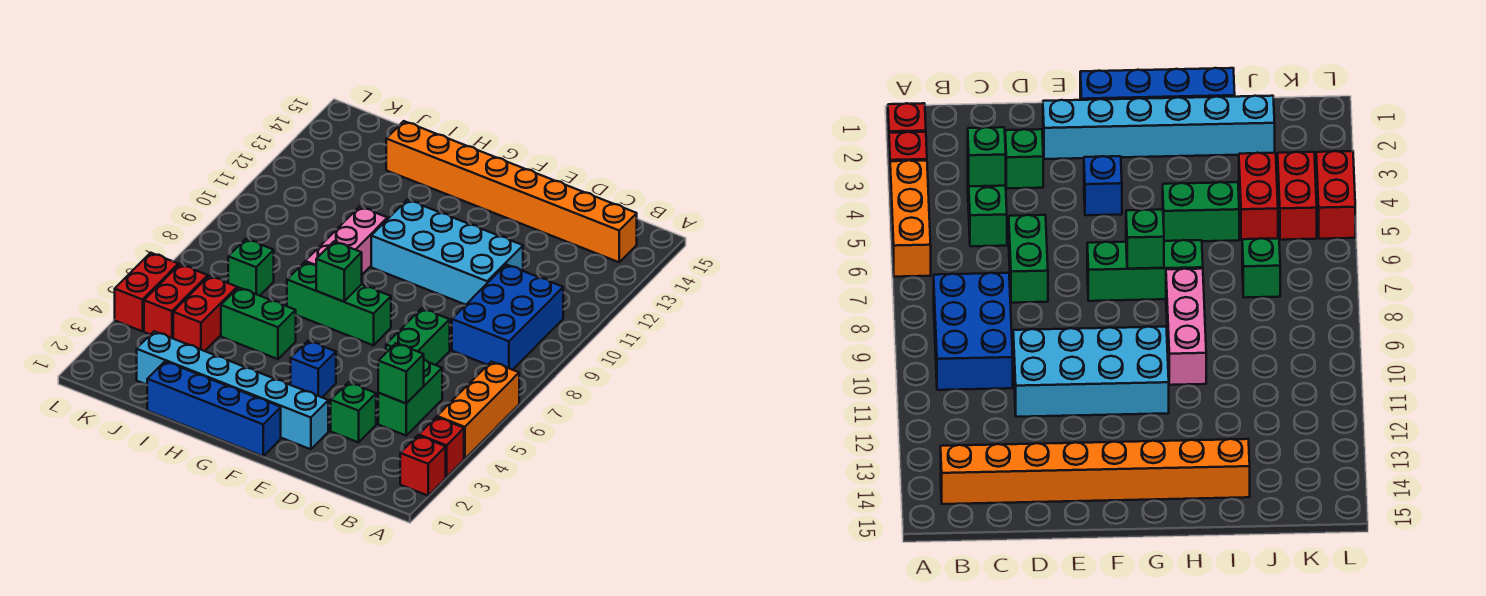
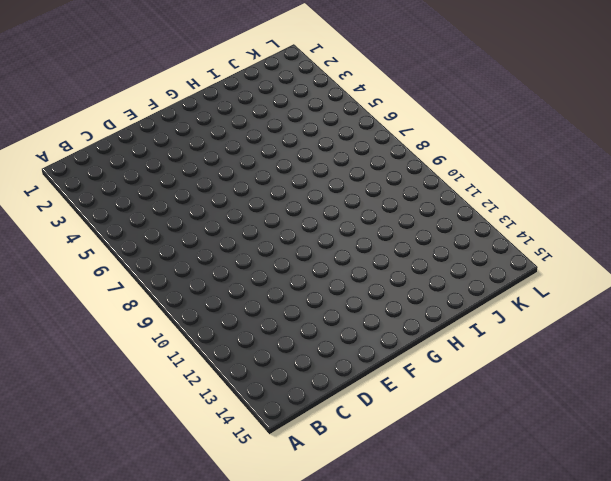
none -> red 1x1 brick [400,435,446,496]
none -> red 1x1 brick [419,417,464,477]
none -> orange 1x3 brick [437,362,519,459]

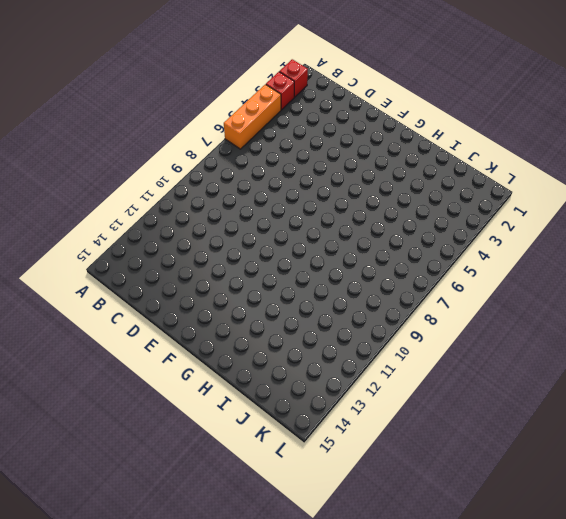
none -> blue 2x3 brick [452,264,563,370]
none -> orange 1x8 brick [386,121,637,262]
none -> green 1x2 brick [378,360,442,435]

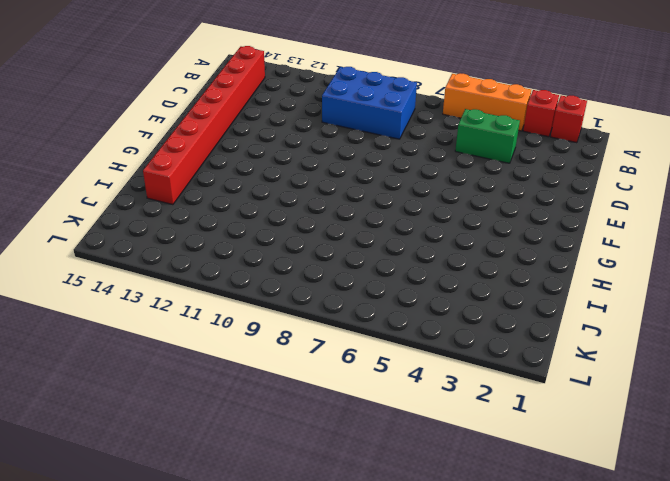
red 1x8 brick [143,46,265,205] -> orange 1x8 brick [386,121,637,262]
none -> green 1x1 brick [331,382,376,442]
none -> green 1x2 brick [386,308,450,365]
none -> cyan 2x4 brick [371,200,523,305]

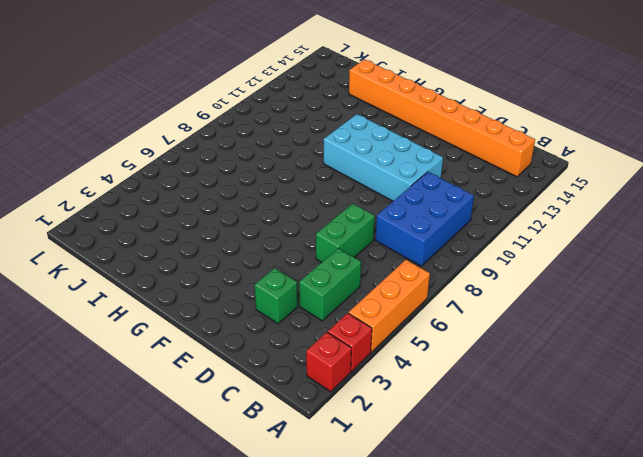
none -> cyan 1x6 brick [137,331,328,449]
none -> blue 1x4 brick [147,361,281,456]
none -> blue 1x1 brick [291,341,336,397]

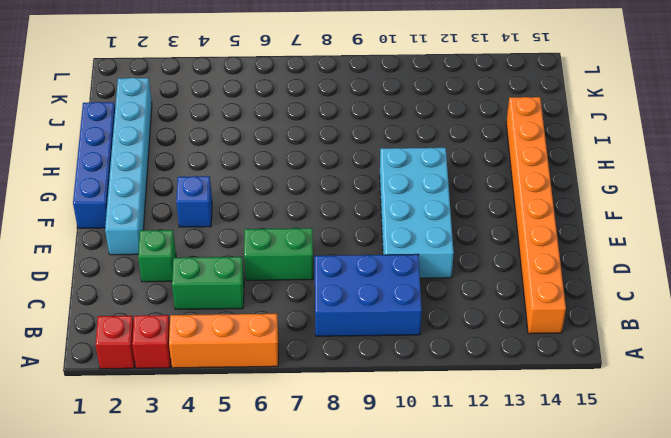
none -> green 1x3 brick [287,262,391,345]
none -> green 1x2 brick [221,287,296,359]
none -> pink 1x3 brick [305,207,387,274]

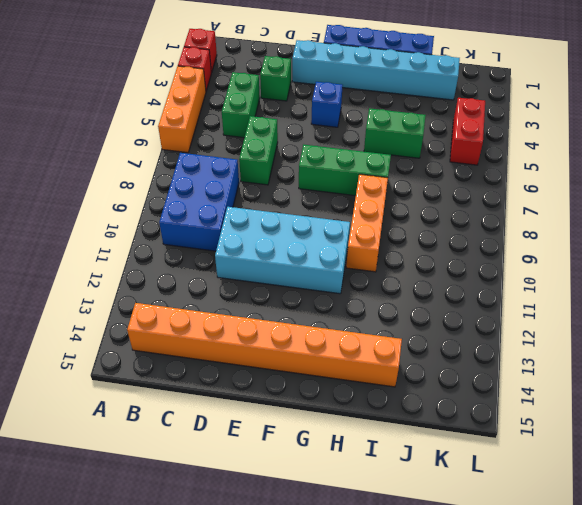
orange 1x3 brick [346,174,388,272] -> pink 1x3 brick [305,207,387,274]
none -> red 1x2 brick [173,276,237,351]
none -> green 1x1 brick [228,239,274,296]
none -> red 1x2 brick [115,253,178,331]

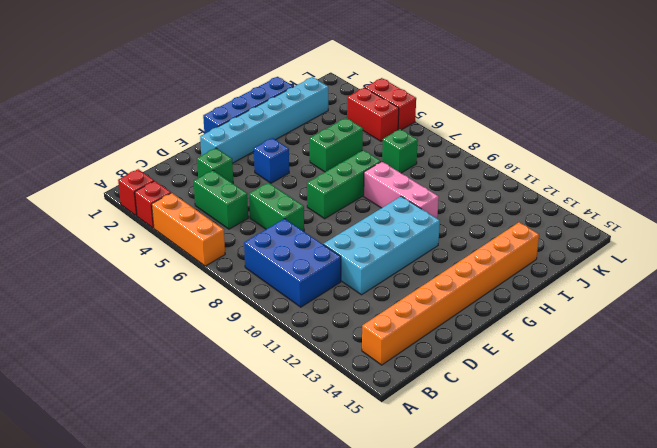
none -> red 1x2 brick [173,276,237,351]
none -> green 1x1 brick [378,343,424,403]
none -> green 1x1 brick [316,242,362,302]

